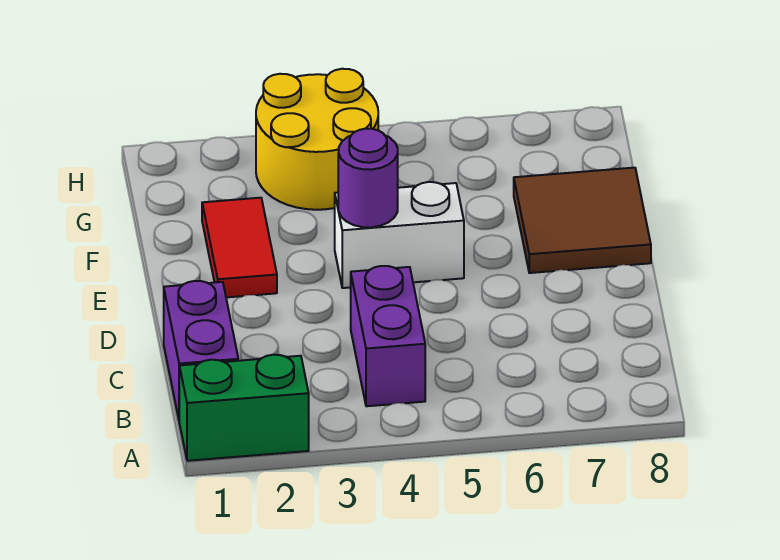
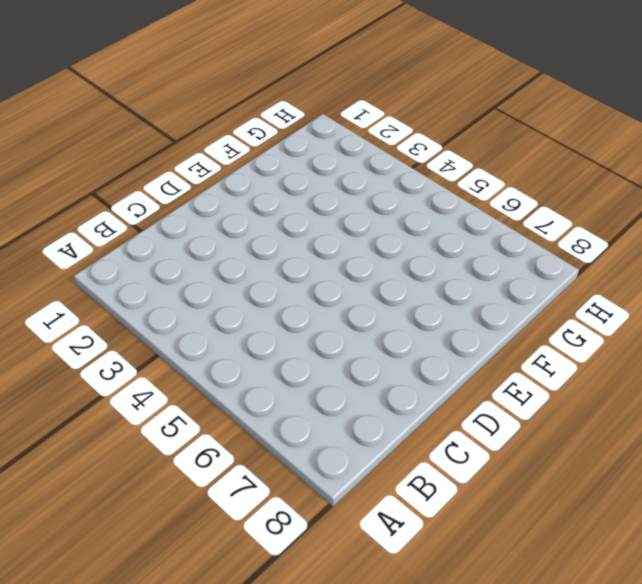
none -> green 1x2 brick [179,355,309,461]
none -> purple 1x2 brick [164,281,238,419]

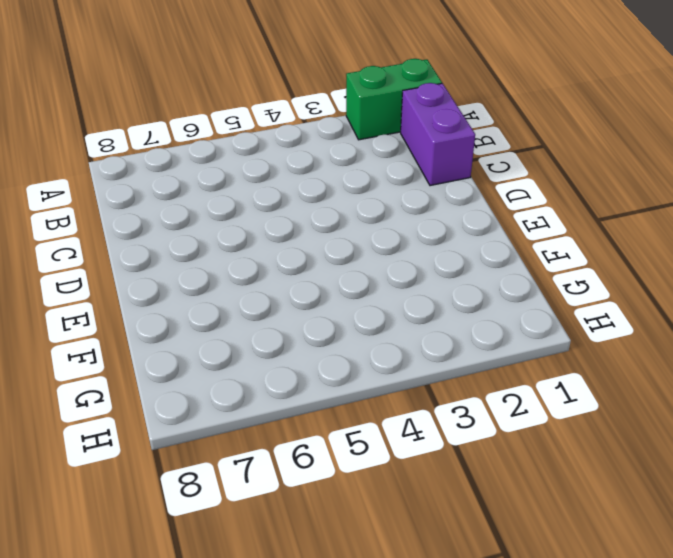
none -> purple 1x2 brick [351,266,425,406]
none -> red 1x2 tile [202,198,277,297]

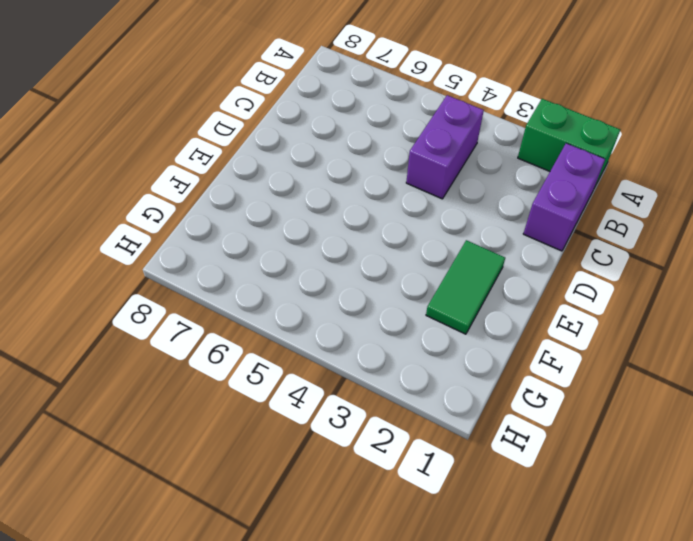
green 1x2 tile [426,240,505,334] -> red 1x2 tile [202,198,277,297]
none -> white 1x2 brick [335,182,464,288]
none -> brown 2x2 tile [514,168,651,273]

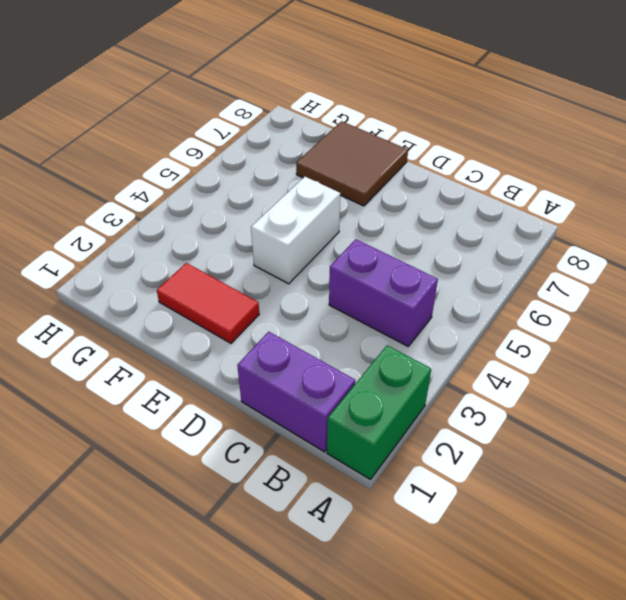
none -> yellow 2x2 round brick [256,69,378,210]
none -> purple 1x1 round brick [338,129,398,227]

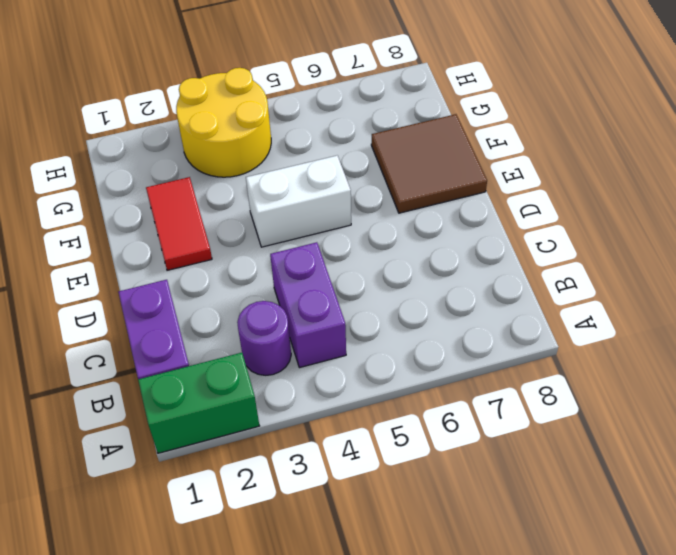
purple 1x1 round brick [237,301,291,375] -> purple 1x1 round brick moved to [338,129,398,227]

